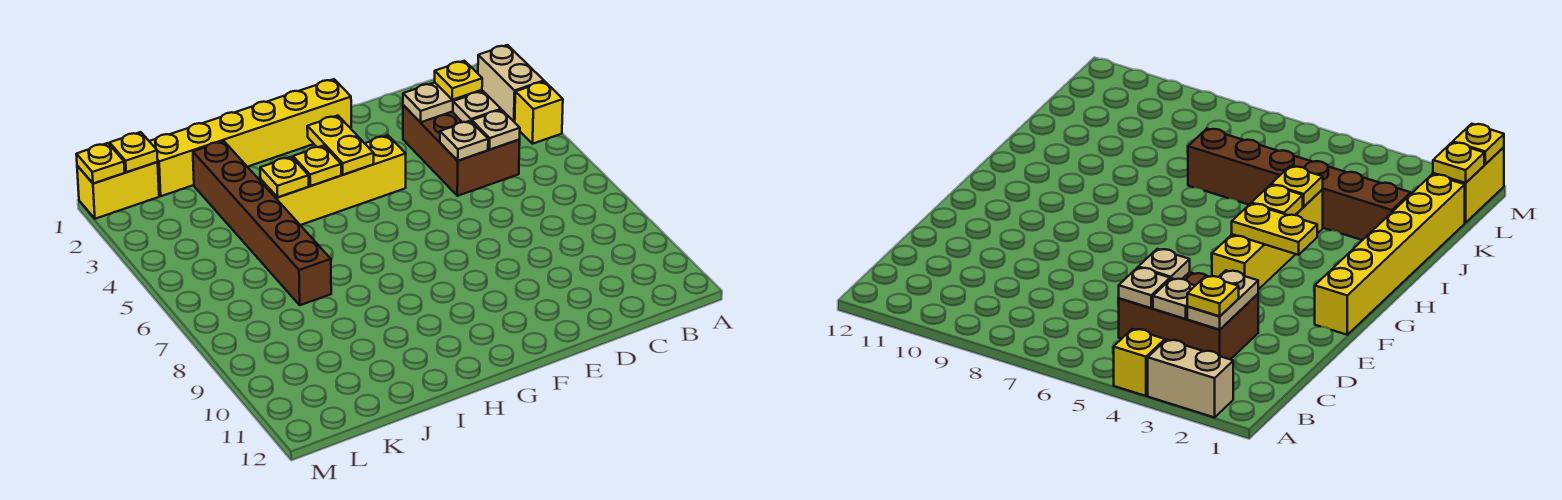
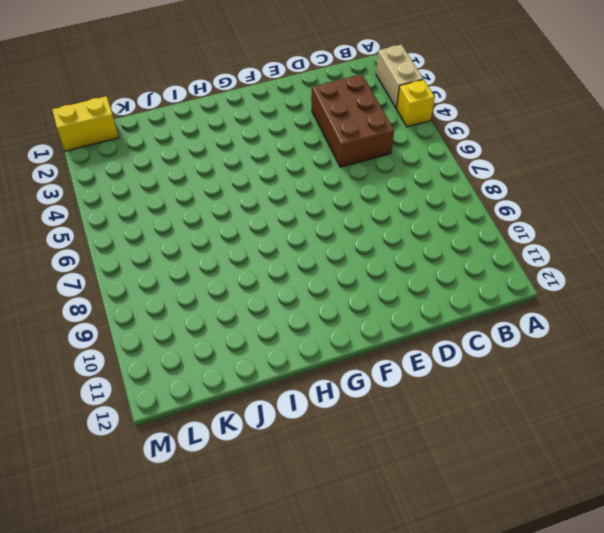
none -> yellow 1x6 brick [149,79,351,196]
none -> yellow 1x4 brick [261,135,406,225]
none -> brown 1x6 brick [193,141,331,305]

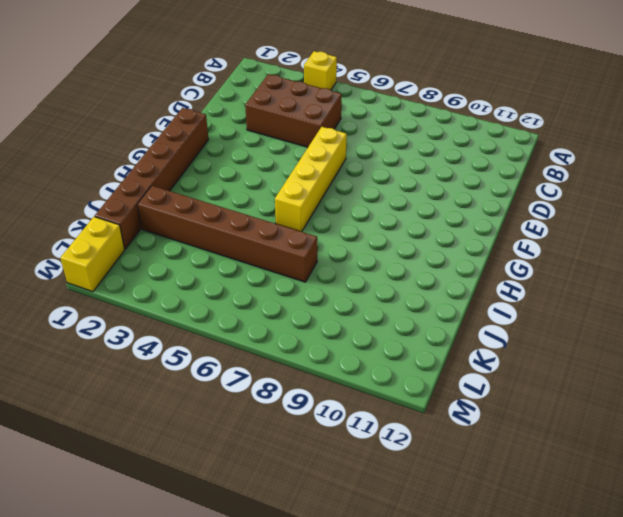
yellow 1x4 brick [275,127,347,231] -> yellow 1x4 brick moved to [261,135,406,225]
brown 1x6 brick [95,108,209,249] -> yellow 1x6 brick [149,79,351,196]
none -> tan 1x2 brick [478,45,544,122]
none -> tan 1x2 plate [403,83,482,122]
none -> tan 1x1 plate [453,91,501,122]

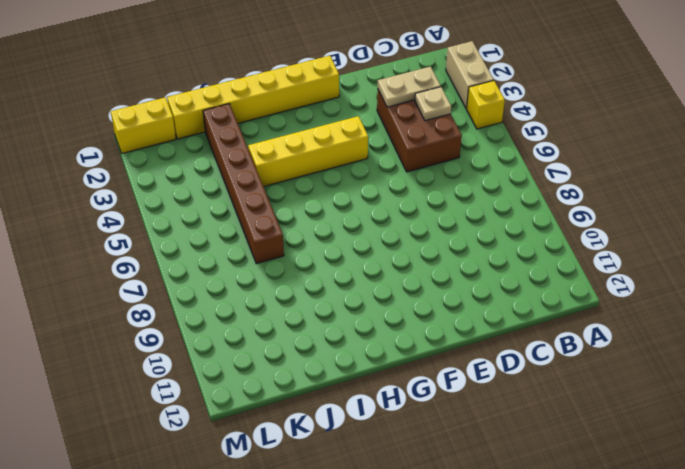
none -> tan 1x1 plate [472,110,520,150]
none -> tan 1x1 plate [440,121,488,161]
none -> yellow 1x2 plate [307,116,374,175]

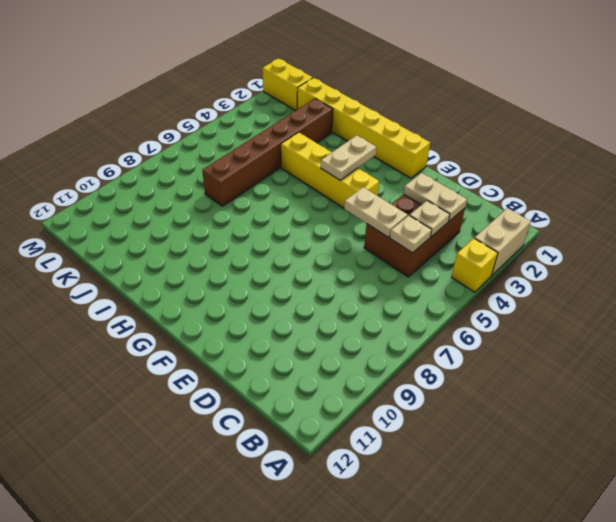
tan 1x2 plate [344,187,408,237] -> tan 1x1 plate [440,121,488,161]
tan 1x2 plate [321,135,376,181] -> yellow 1x2 plate [307,116,374,175]
none -> yellow 1x1 plate [293,146,341,186]
none -> yellow 1x1 plate [260,157,309,197]
none -> yellow 1x1 plate [110,132,158,172]

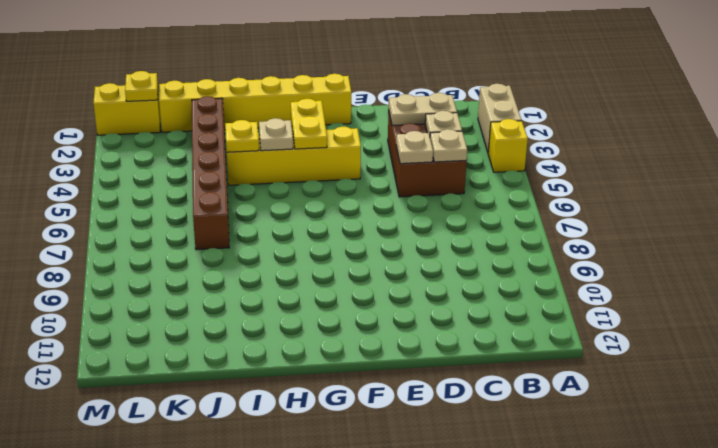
tan 1x1 plate [259,118,293,151] -> yellow 1x1 plate [293,146,341,186]
none -> yellow 1x1 plate [76,143,125,184]
none -> yellow 1x1 plate [435,61,482,100]

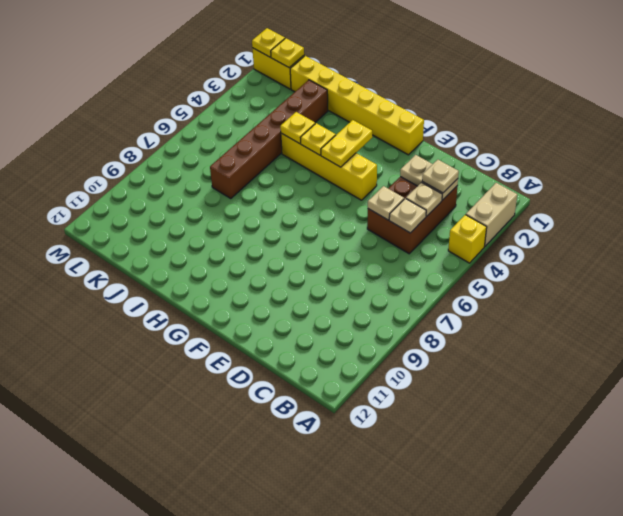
tan 1x1 plate [422,160,459,193] -> yellow 1x1 plate [435,61,482,100]

